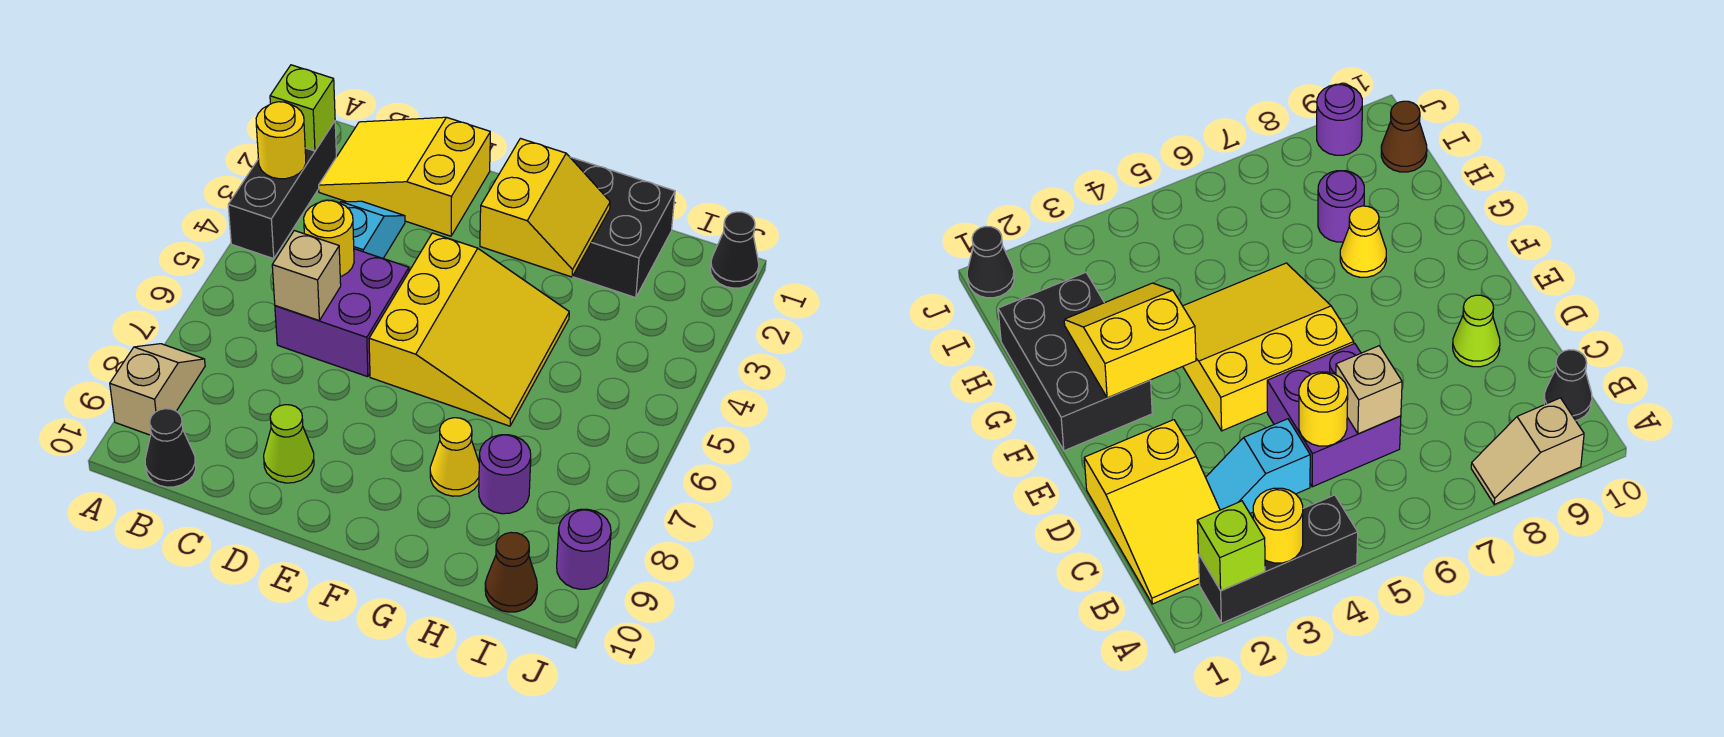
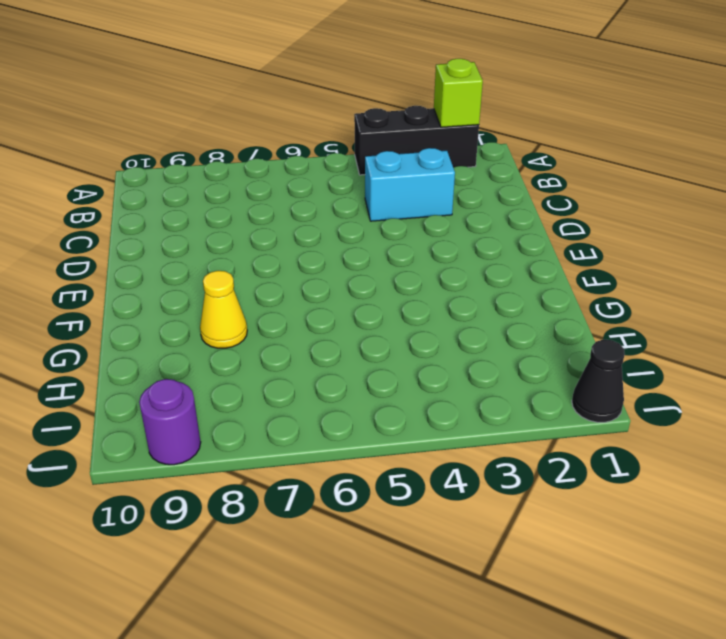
cyan 1x2 brick [365,148,455,221] -> cyan 1x2 slope [340,201,405,258]
none -> tan 1x2 slope [110,344,205,435]
none -> yellow 2x3 slope [319,117,490,236]
none -> black 1x1 cone [145,409,196,487]

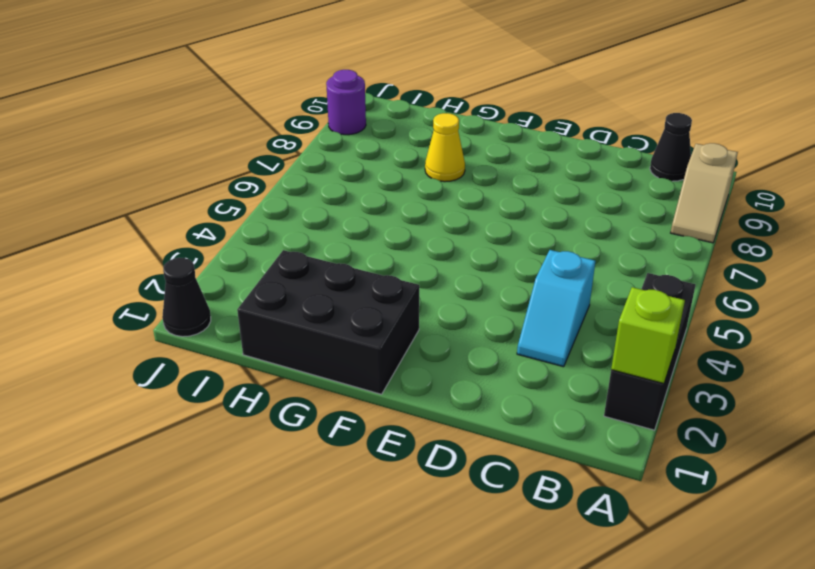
none -> yellow 2x3 slope [319,117,490,236]
none -> purple 2x2 brick [275,249,409,377]
none -> lime 1x1 cone [264,405,314,483]

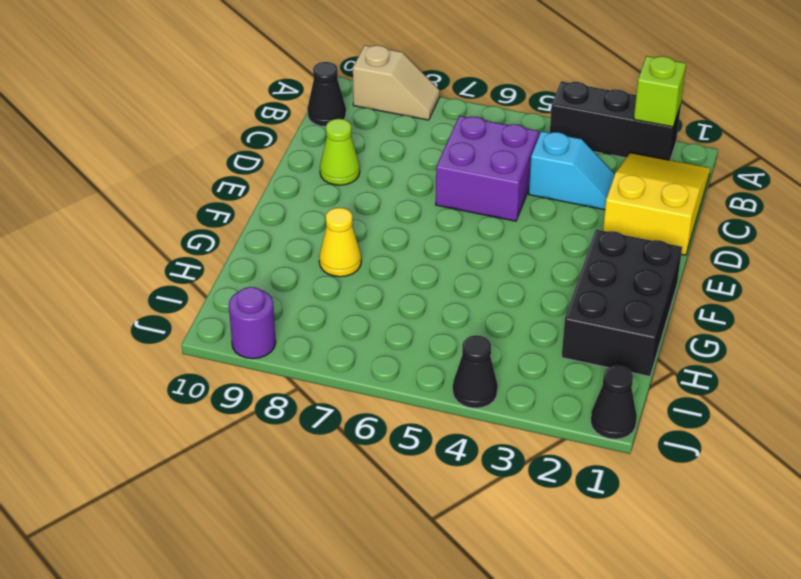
black 1x1 cone [453,335,498,408] -> none
none -> yellow 3x3 slope [369,233,569,426]
none -> purple 1x1 round brick [479,435,531,514]
none -> brown 1x1 cone [485,532,537,612]

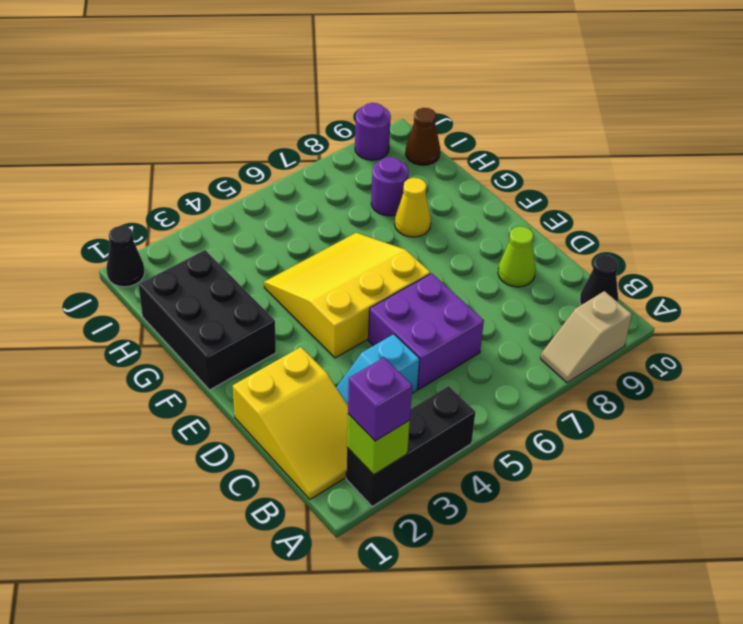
purple 1x1 brick [348,358,412,441] -> none
none -> yellow 1x1 round brick [256,102,306,179]
none -> yellow 1x1 round brick [304,200,354,277]
none -> tan 1x1 brick [272,231,341,321]

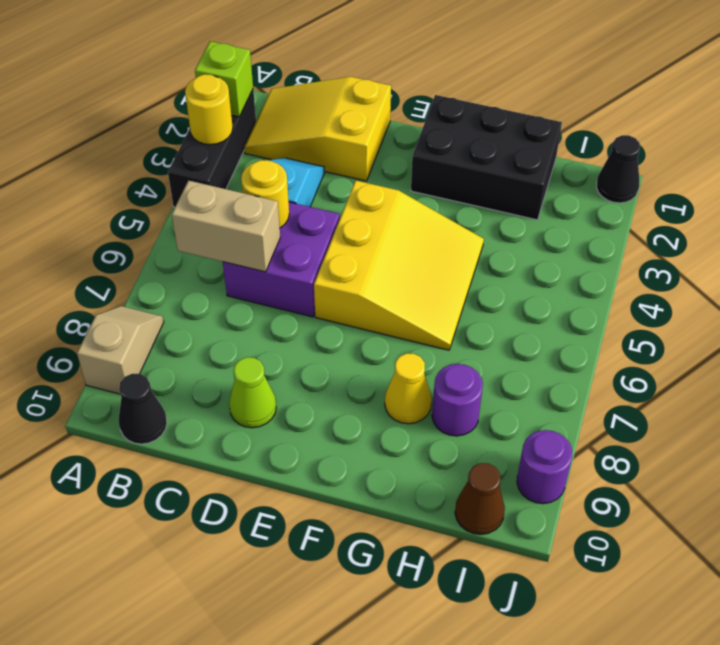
tan 1x2 brick [172,181,280,272] -> tan 1x1 brick [272,231,341,321]
none -> yellow 2x2 slope [480,139,610,277]

